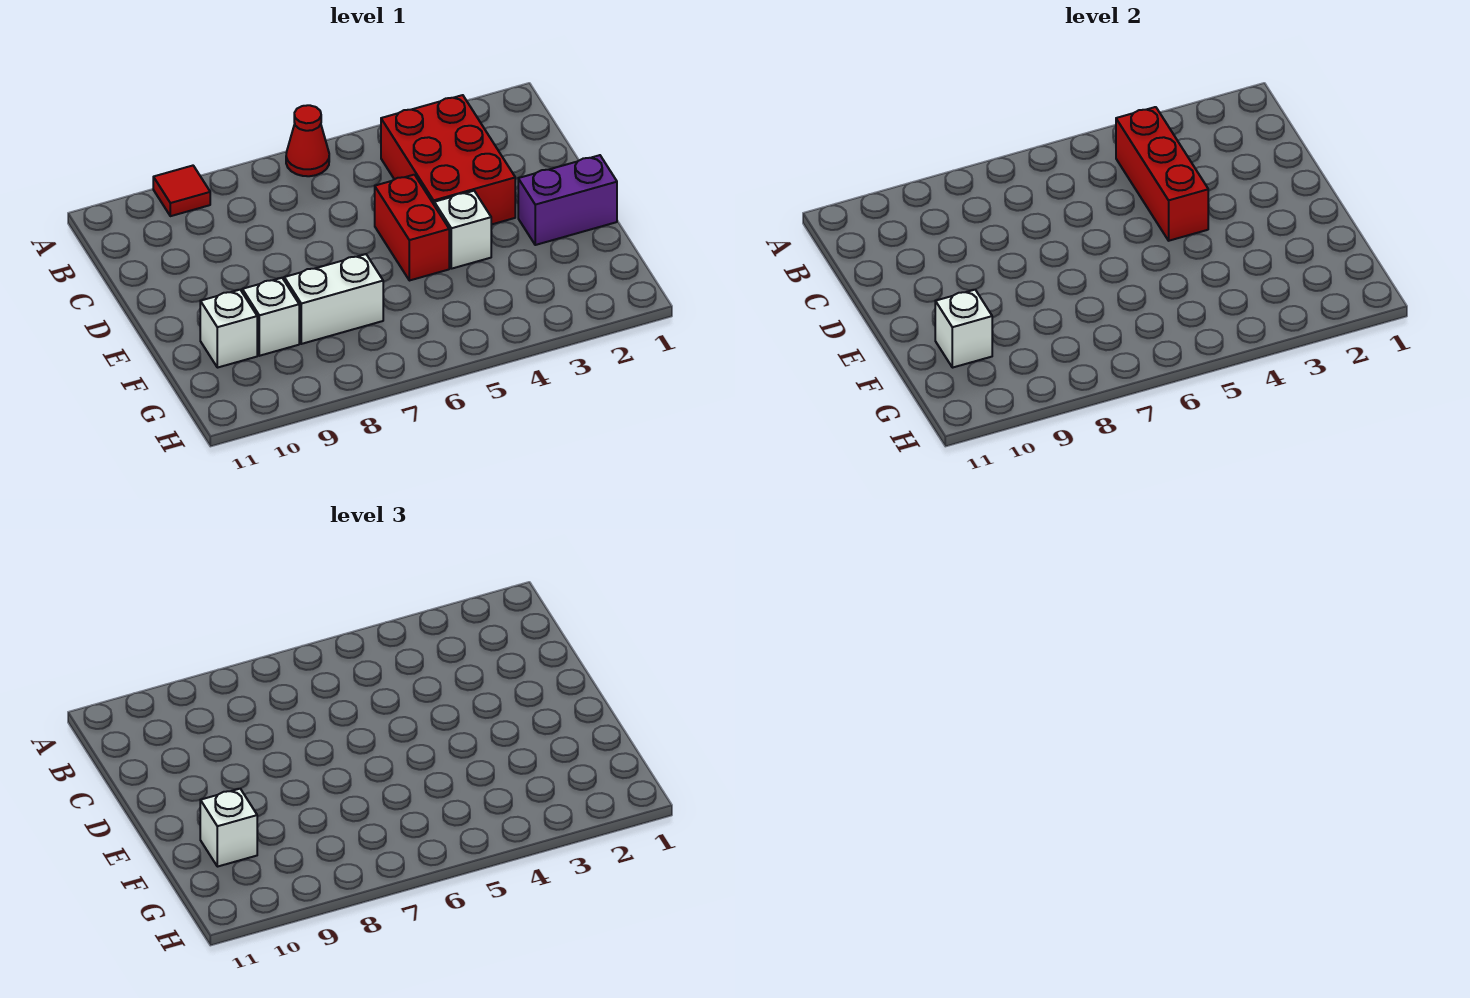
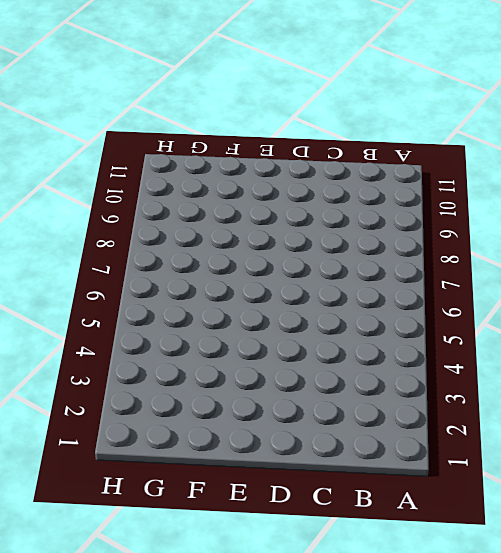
none -> red 1x1 cone [286,105,329,176]
none -> red 1x1 tile [153,166,210,216]
none -> red 2x3 brick [381,95,515,225]

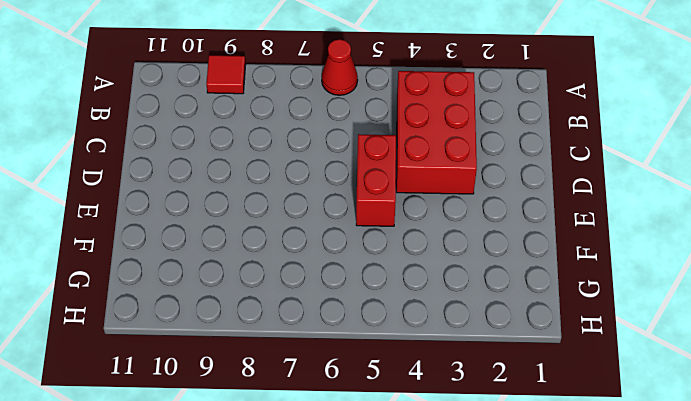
none -> purple 1x2 brick [518,155,617,245]
none -> white 1x1 brick [434,191,491,269]
none -> white 1x2 brick [284,254,383,344]

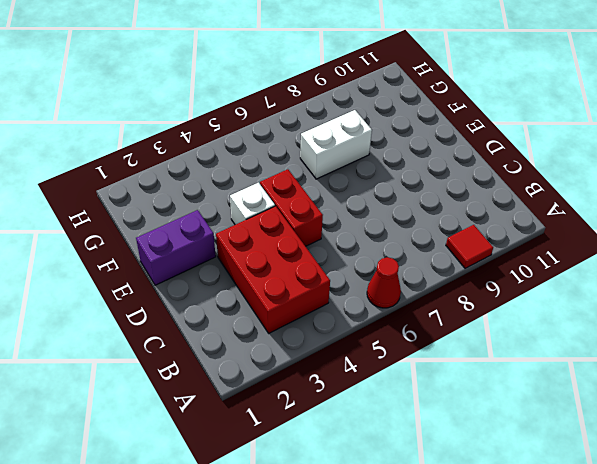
none -> white 1x1 brick [242,278,299,356]
none -> white 1x1 brick [200,290,257,368]
none -> red 1x3 brick [1116,107,1208,241]

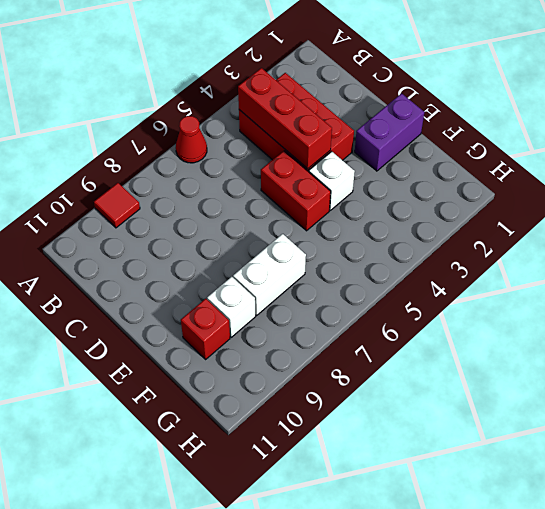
red 1x1 brick [181,299,230,359] -> white 1x1 brick [200,290,257,368]
none -> white 1x1 brick [935,290,992,368]
none -> white 1x1 brick [200,789,257,867]

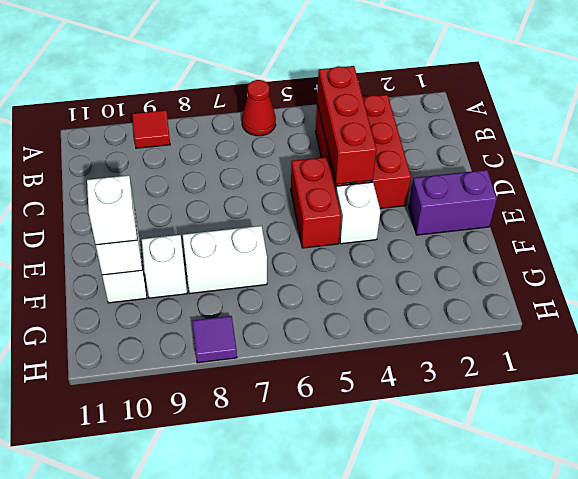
purple 1x1 tile [192,316,237,363] -> none

